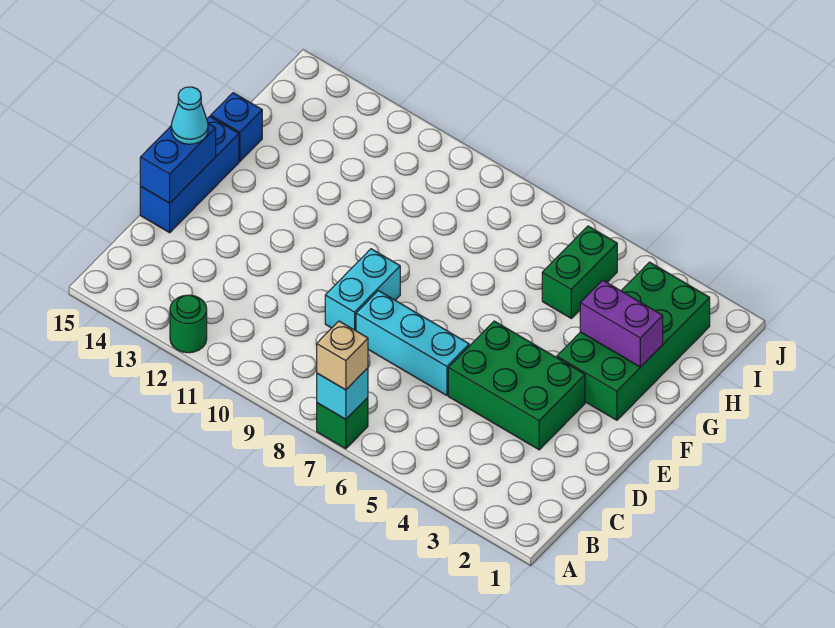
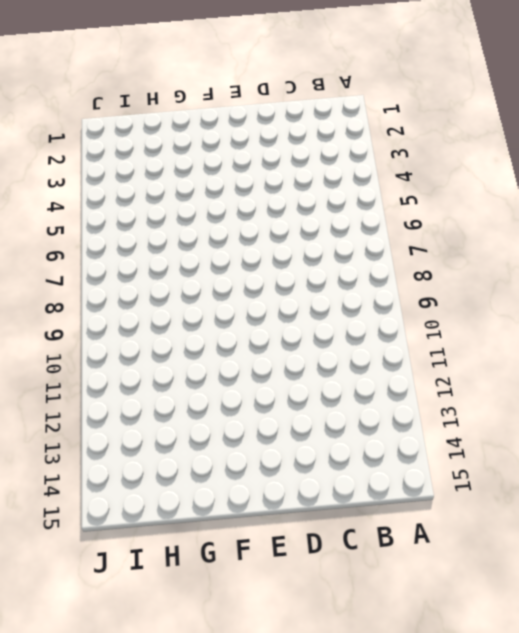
none -> green 1x1 brick [317,398,368,449]
none -> green 1x1 round brick [170,295,207,353]
none -> green 2x3 brick [448,321,585,450]

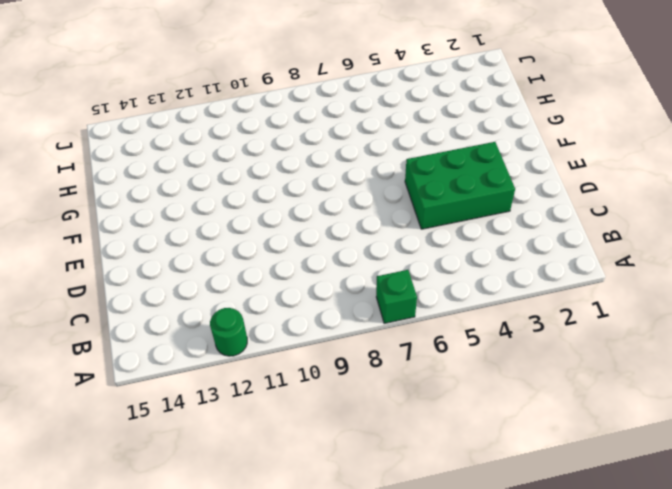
none -> cyan 1x3 brick [356,291,469,395]
none -> cyan 1x2 brick [325,249,400,331]
none -> blue 1x3 brick [140,116,239,233]

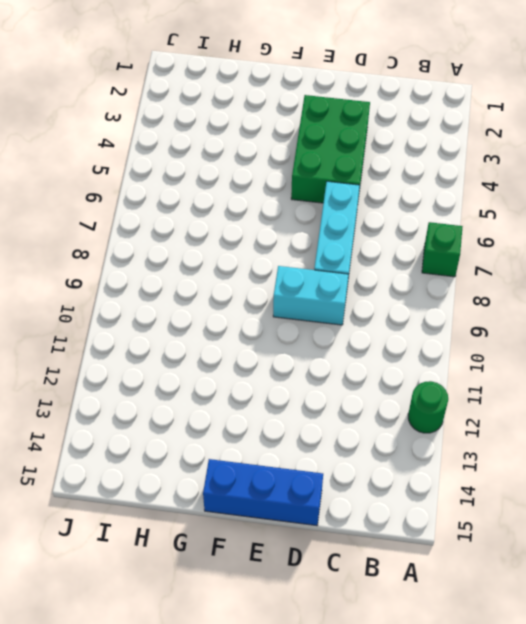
none -> green 2x4 brick [557,262,710,420]
none -> blue 1x1 brick [211,93,262,161]
none -> green 1x2 brick [542,226,617,318]

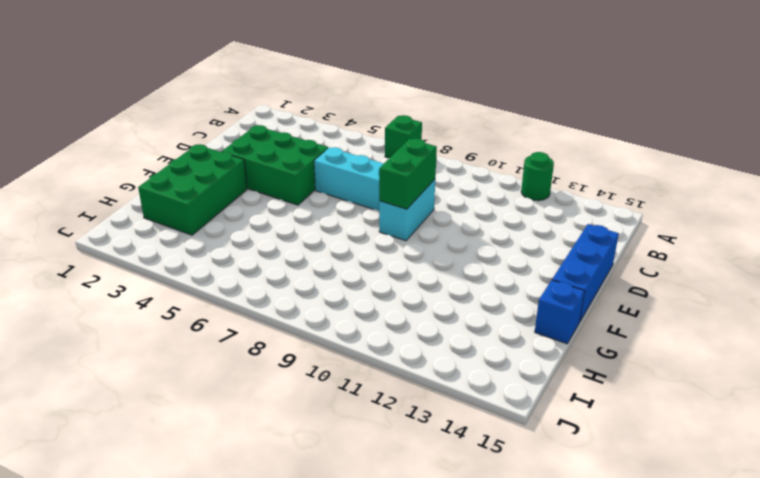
green 1x2 brick [379,139,437,209] -> green 1x2 brick moved to [542,226,617,318]
green 2x3 brick [138,144,247,235] -> green 2x4 brick [557,262,710,420]
none -> cyan 1x1 brick [317,368,368,419]
none -> blue 1x2 brick [140,124,216,203]
none -> purple 1x2 brick [580,280,663,367]

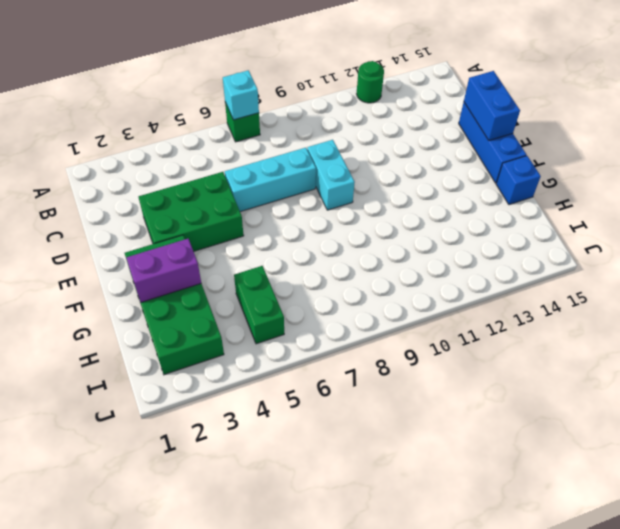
none -> tan 1x1 brick [317,321,368,390]
none -> cyan 1x1 cone [171,87,208,144]

